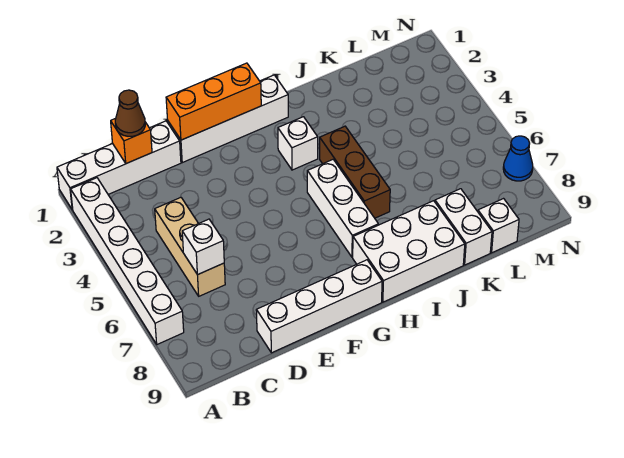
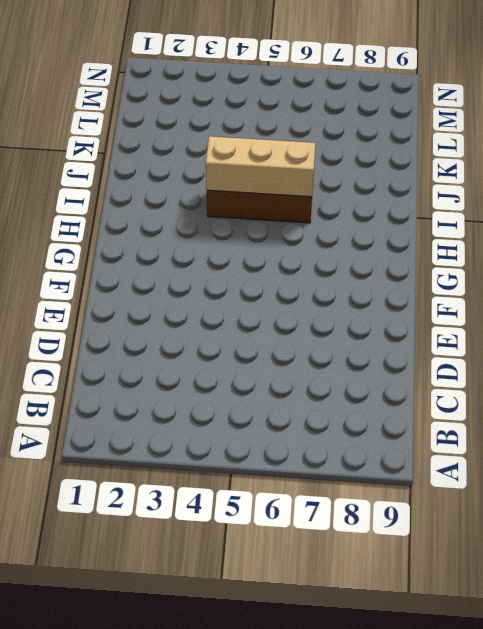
tan 1x3 brick [206,136,316,197] -> tan 1x3 brick moved to [155,198,225,296]
none -> white 1x4 brick [57,121,181,210]
none -> white 1x6 brick [71,178,184,344]
none -> white 1x4 brick [256,260,382,353]

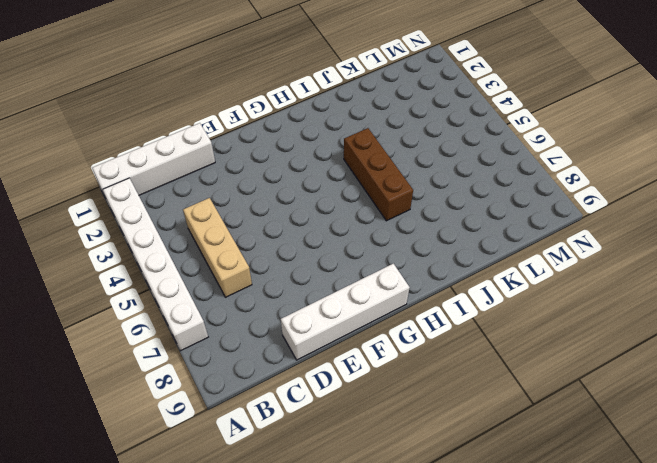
none -> white 1x4 brick [168,75,288,163]
none -> white 1x1 brick [278,117,318,170]
none -> white 1x3 brick [307,160,378,257]

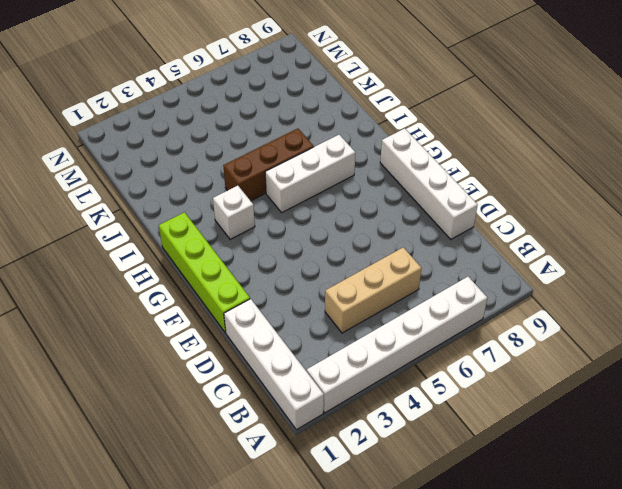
lime 1x4 brick [159,212,250,333] -> white 1x4 brick [168,75,288,163]
none -> white 2x3 brick [353,201,465,302]
none -> white 1x2 brick [435,189,492,265]
none -> white 1x1 brick [478,199,519,253]

